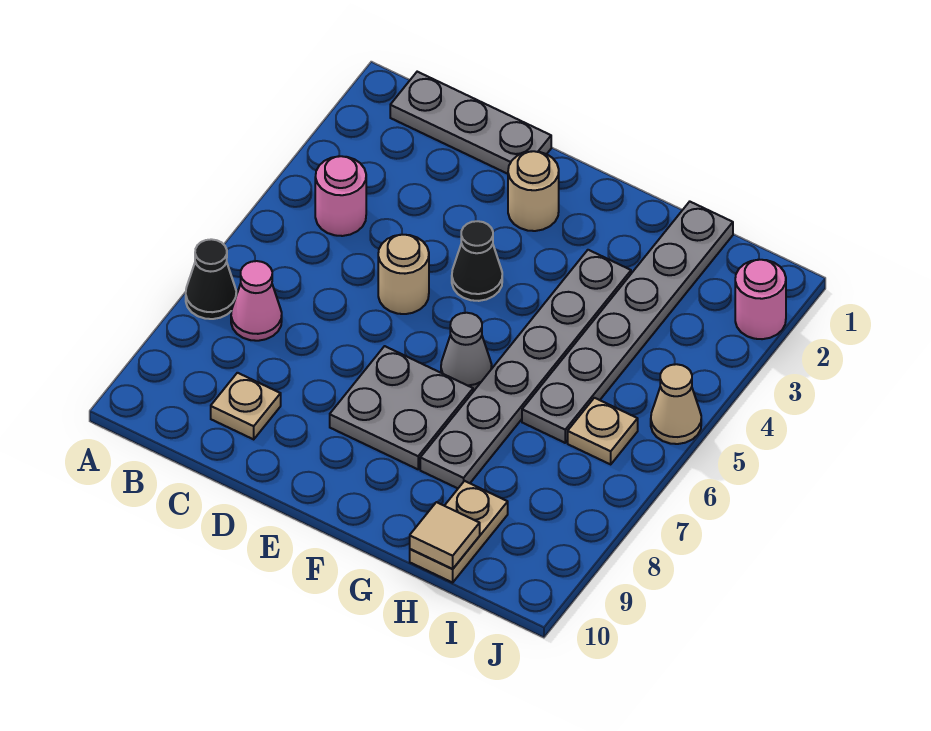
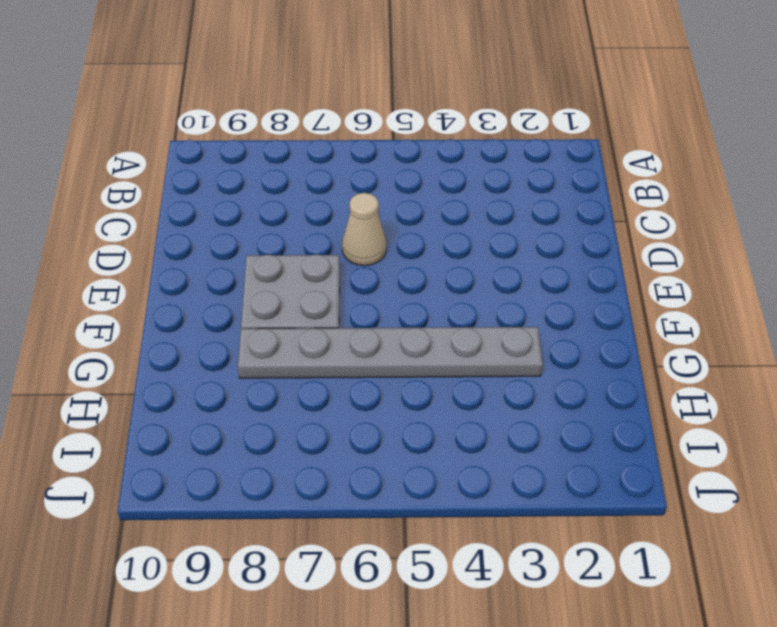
tan 1x1 cone [342,193,387,266] -> tan 1x1 cone moved to [651,364,701,444]
none -> black 1x1 cone [186,239,236,319]
none -> grey 1x3 plate [390,72,551,174]
none -> pink 1x1 round brick [315,156,366,236]

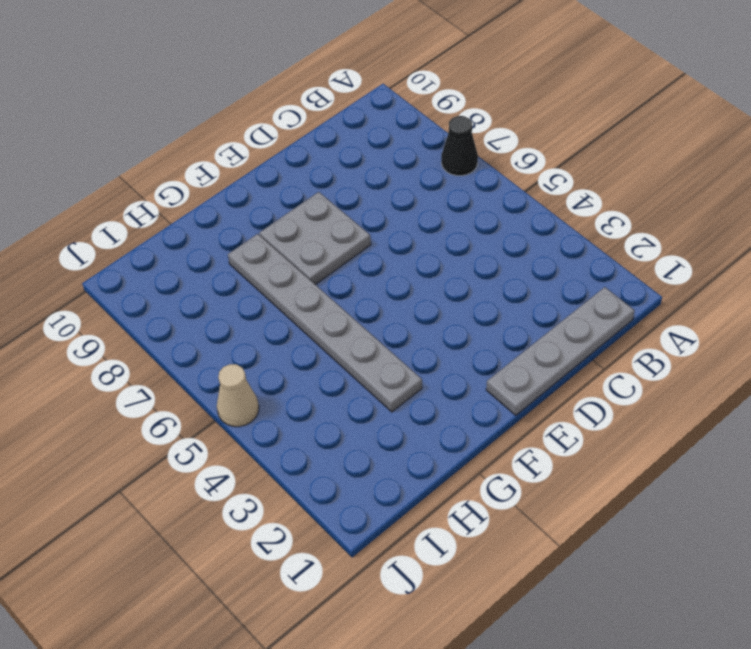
grey 1x4 plate [486,287,635,415] -> grey 1x3 plate [390,72,551,174]
none -> pink 1x1 round brick [315,156,366,236]
none -> pink 1x1 cone [231,261,282,341]
none -> tan 1x1 plate [211,373,281,439]

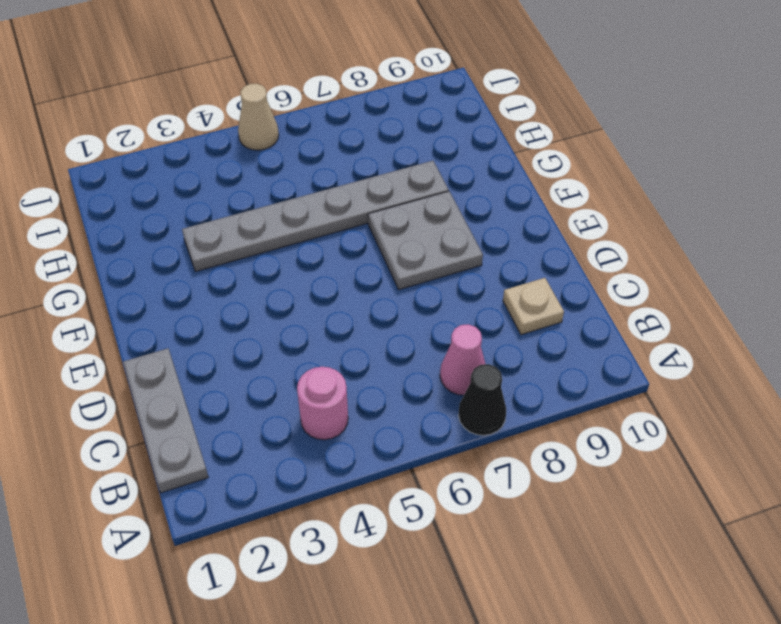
none -> tan 1x1 round brick [378,235,429,314]
none -> tan 1x1 round brick [508,151,559,231]
none -> black 1x1 cone [452,221,502,301]

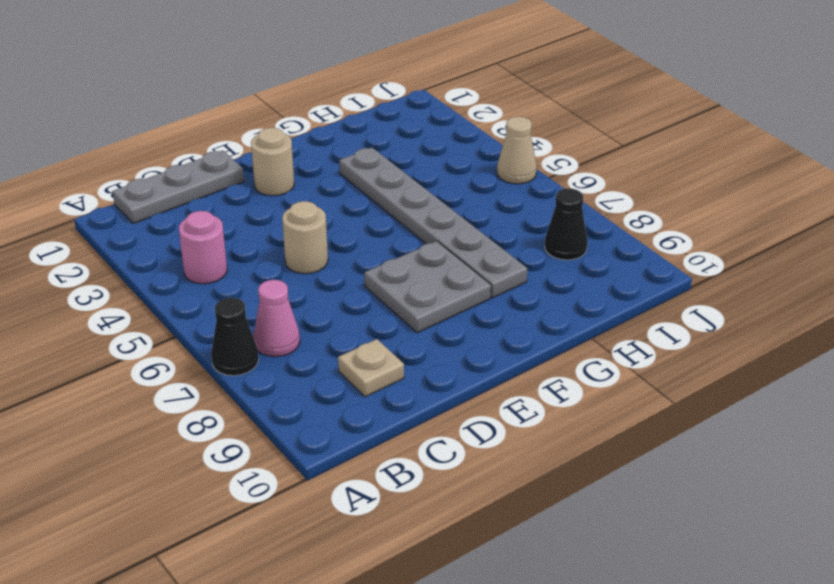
black 1x1 cone [545,188,587,260] -> black 1x1 cone moved to [452,221,502,301]
none -> grey 1x1 cone [441,313,492,391]
none -> grey 1x6 plate [522,202,733,443]
none -> tan 1x2 plate [410,481,508,583]

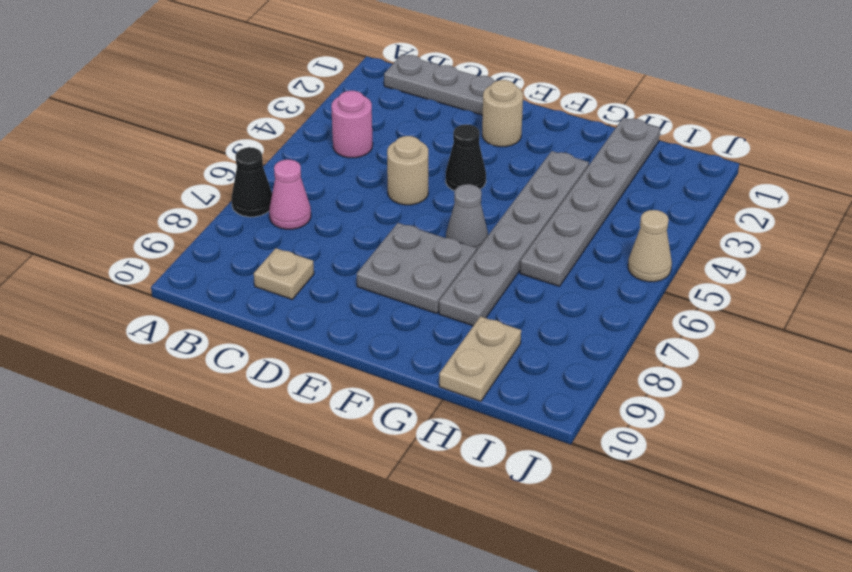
none -> tan 1x1 plate [568,398,638,464]
none -> pink 1x1 round brick [735,260,786,339]
none -> tan 1x1 tile [410,502,480,569]

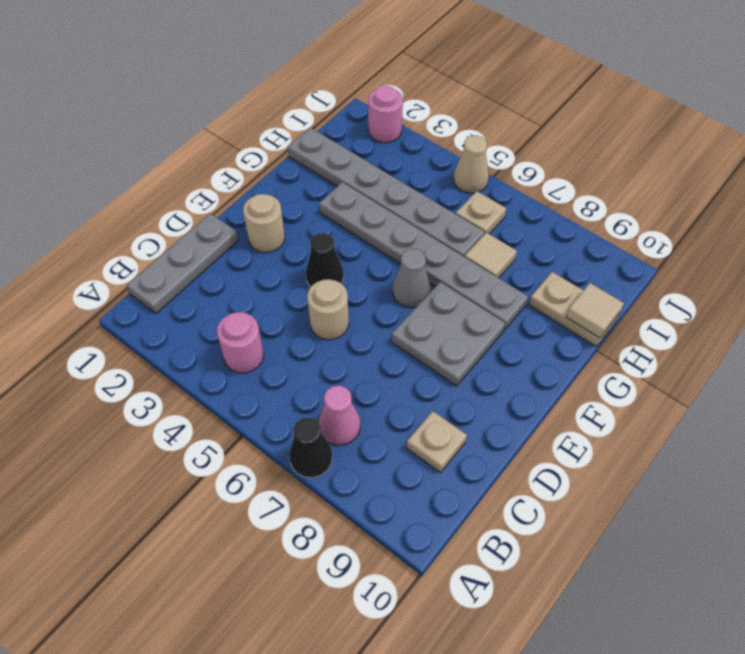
tan 1x1 tile [465,233,517,278] -> none

